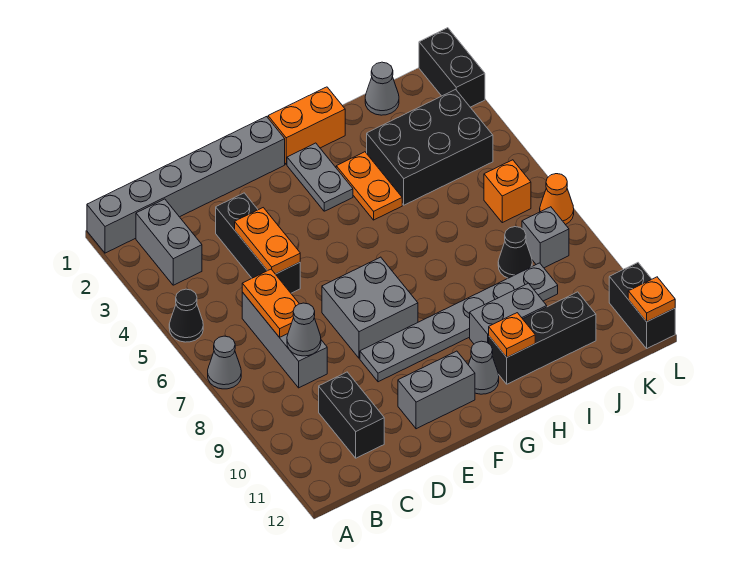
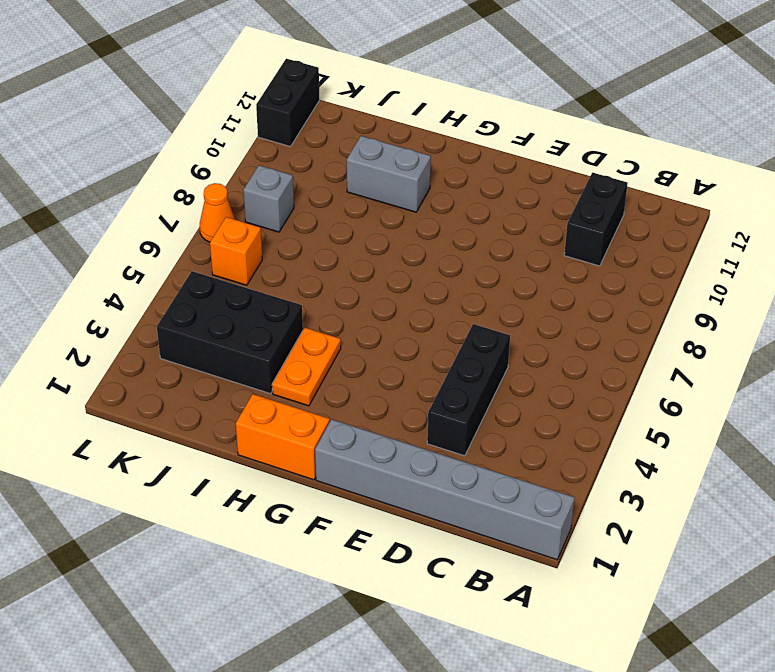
none -> black 1x1 cone [169,289,203,342]
none -> grey 1x1 cone [208,336,241,389]
none -> grey 1x2 brick [136,199,202,285]

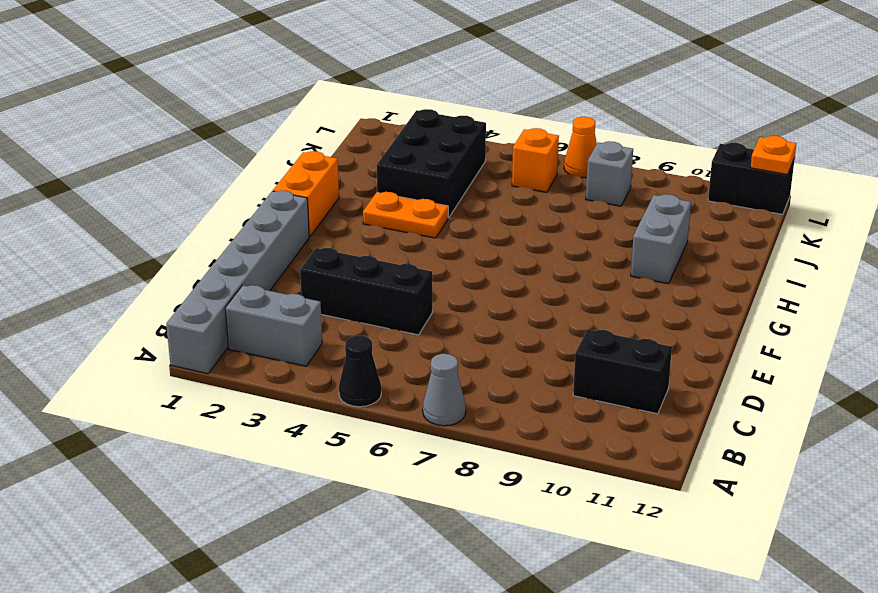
none -> grey 1x3 brick [242,292,327,388]
none -> grey 2x2 brick [322,257,418,358]
none -> grey 1x6 plate [360,263,558,382]

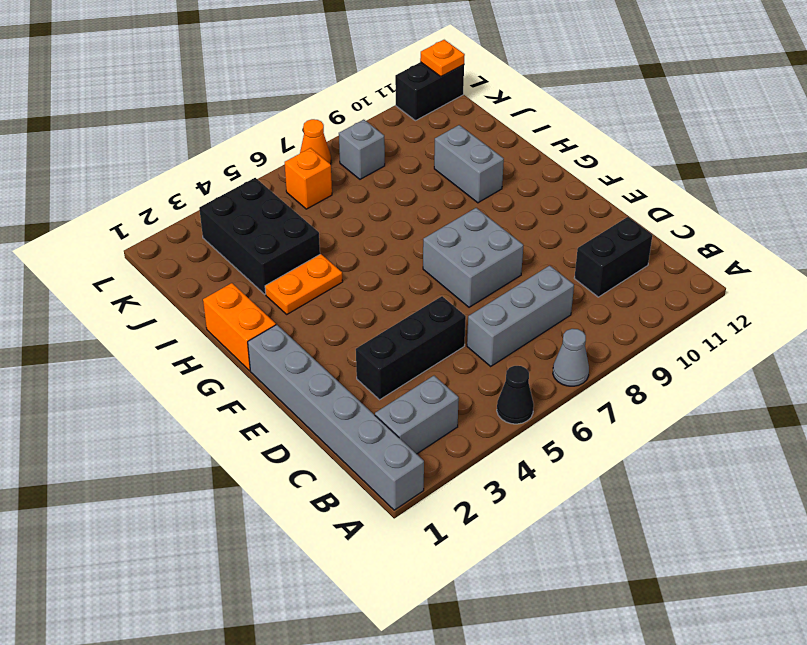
none -> grey 1x6 plate [360,263,558,382]
none -> grey 1x2 brick [398,351,475,429]
none -> grey 1x2 plate [287,143,353,211]

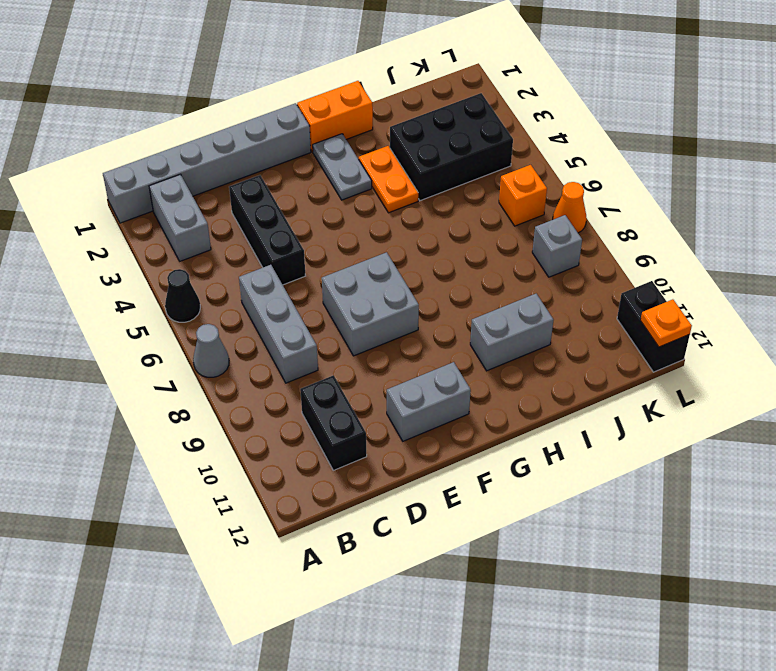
none -> grey 1x6 plate [360,263,558,382]
none -> grey 1x1 cone [469,341,499,394]
none -> black 1x3 brick [489,292,596,384]

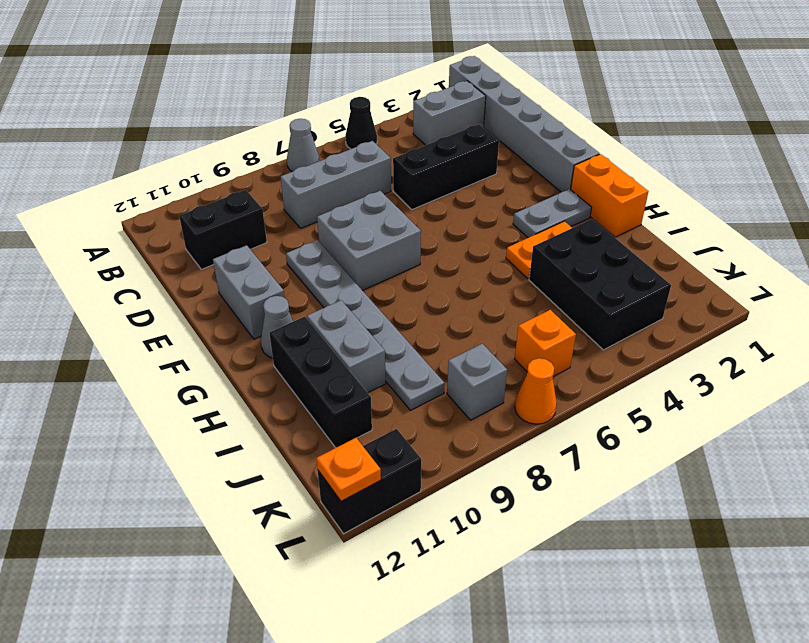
none -> grey 1x1 cone [365,62,399,115]
none -> black 1x1 cone [498,227,532,278]
none -> black 1x2 brick [419,28,485,107]

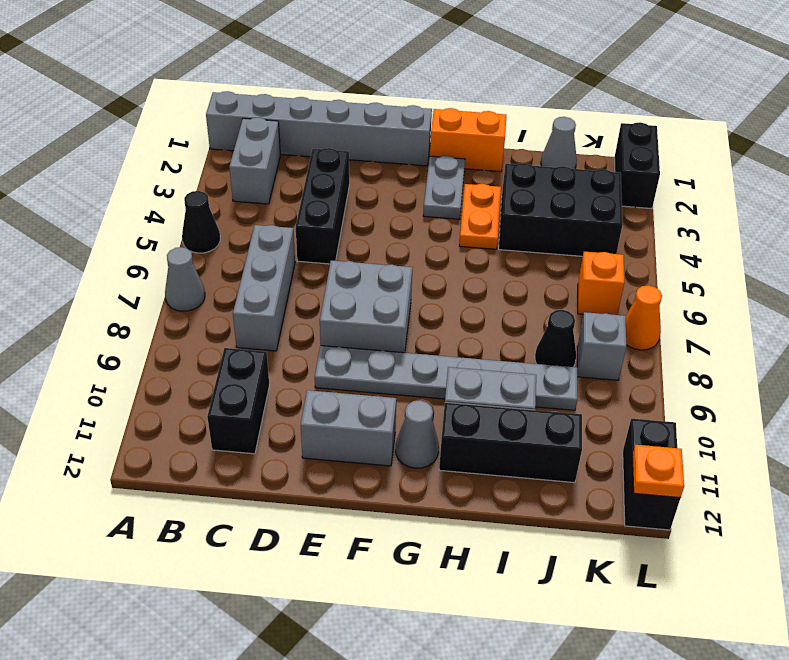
none -> orange 1x2 plate [242,269,299,337]
none -> grey 1x1 cone [287,303,321,356]
none -> orange 1x2 plate [235,208,300,274]

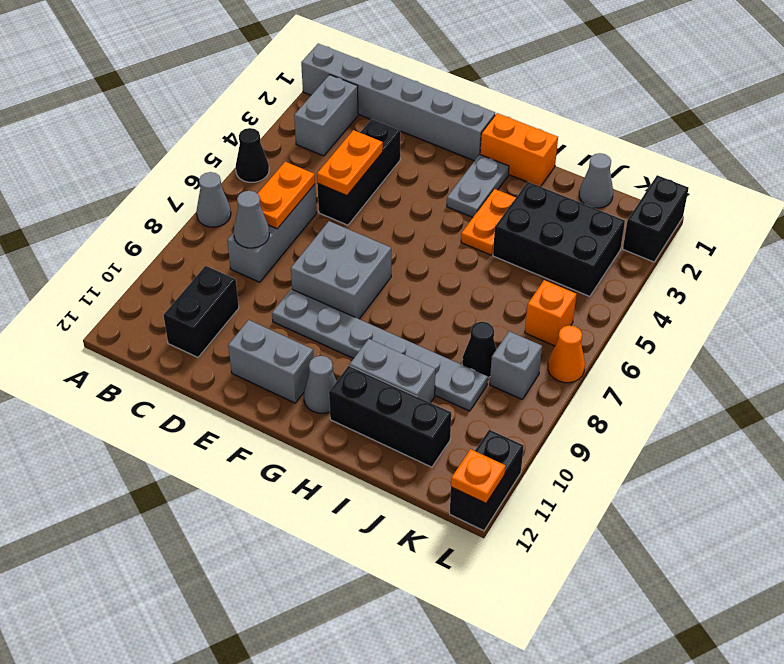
none -> orange 1x1 plate [489,313,535,357]

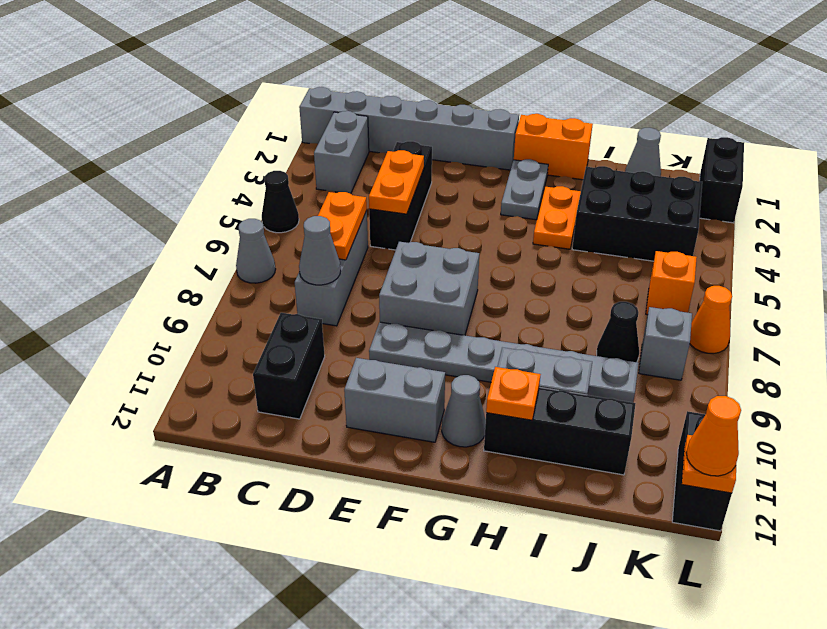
orange 1x1 cone [686,396,741,476] -> none

